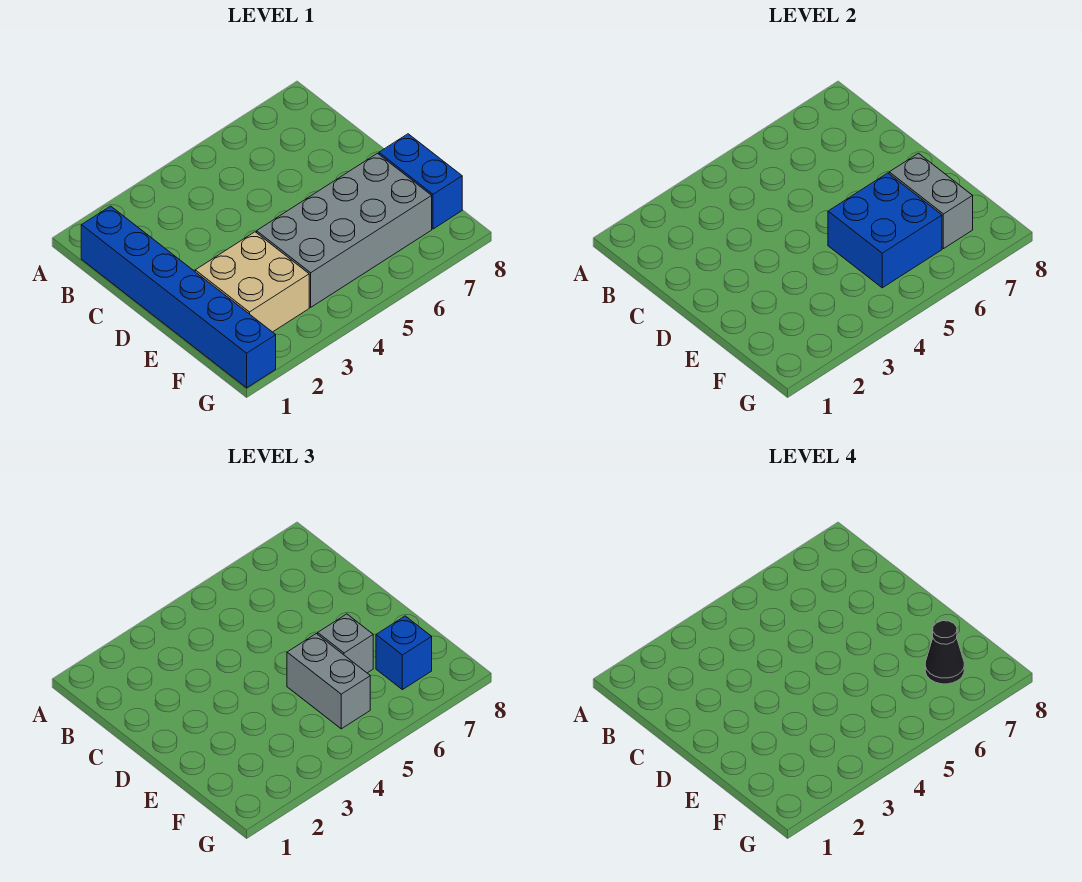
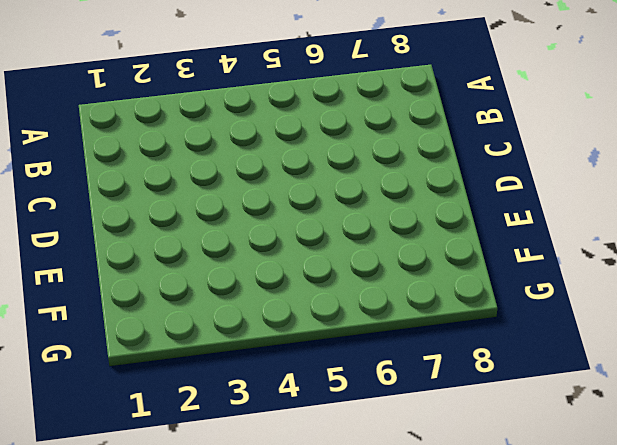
none -> blue 1x6 brick [81,206,276,388]
none -> tan 2x2 brick [195,232,309,332]

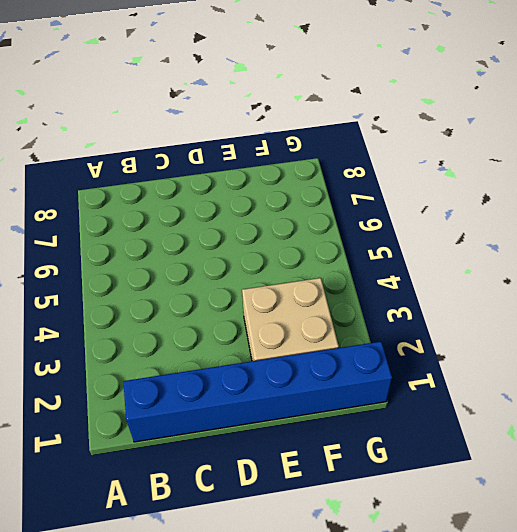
none -> grey 2x4 brick [257,153,432,307]
none -> blue 1x2 brick [379,134,462,229]

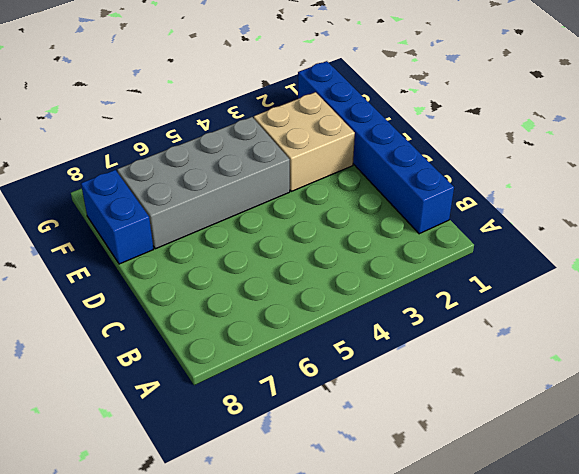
none -> blue 2x2 brick [828,173,942,288]
none -> grey 1x2 brick [889,153,973,249]

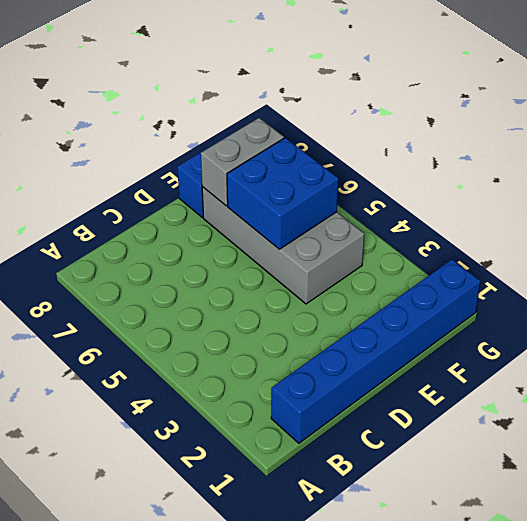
none -> tan 2x2 brick [195,232,309,332]
none -> grey 1x2 brick [287,634,370,729]

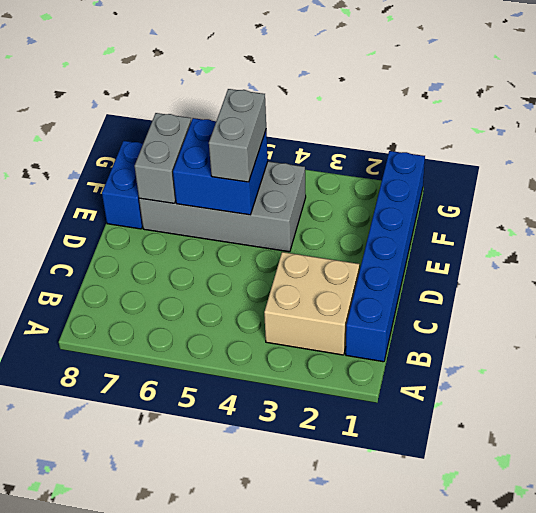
tan 2x2 brick [264,252,359,355] -> tan 2x2 brick moved to [195,232,309,332]
none -> grey 1x1 brick [318,614,373,673]
none -> blue 1x1 brick [376,616,432,690]

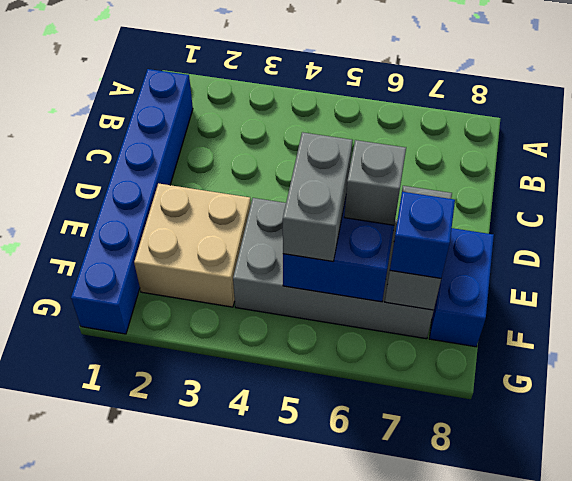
none -> black 1x1 cone [925,621,964,684]

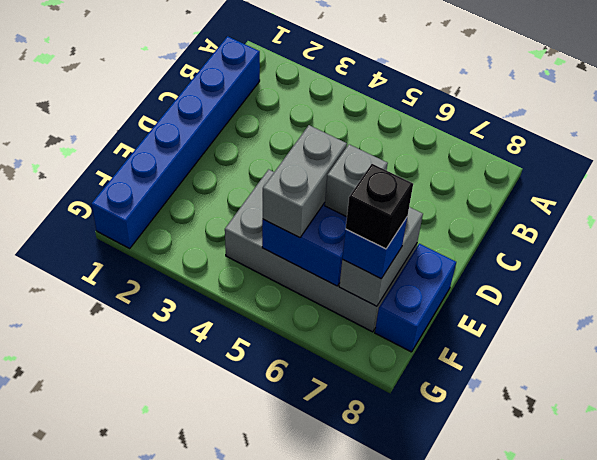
black 1x1 brick [346,164,413,249] -> black 1x1 cone [925,621,964,684]
none -> tan 2x2 brick [195,232,309,332]

